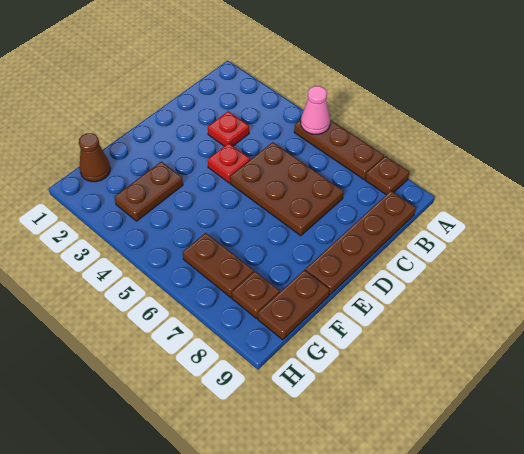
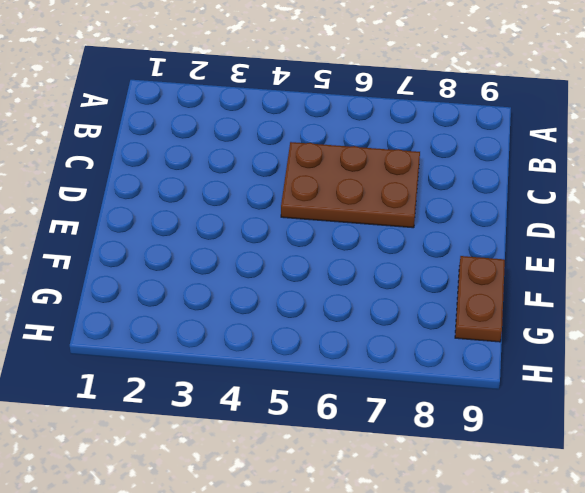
none -> brown 1x3 plate [294,120,384,179]
none -> brown 1x1 plate [365,156,409,195]
none -> brown 1x4 plate [305,191,416,295]

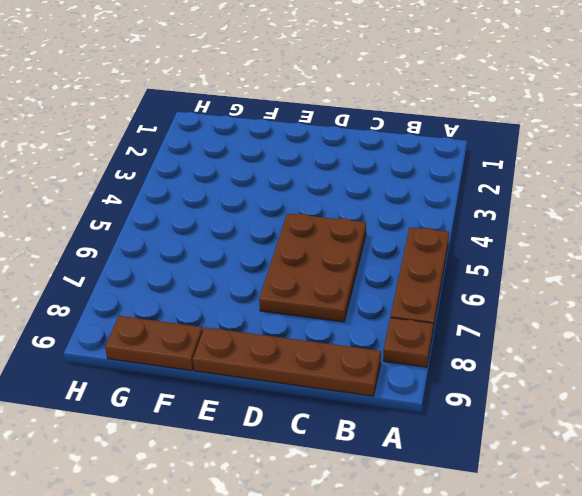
none -> red 1x1 plate [208,111,249,146]
none -> red 1x1 plate [207,143,250,183]
none -> brown 1x2 plate [114,162,183,221]

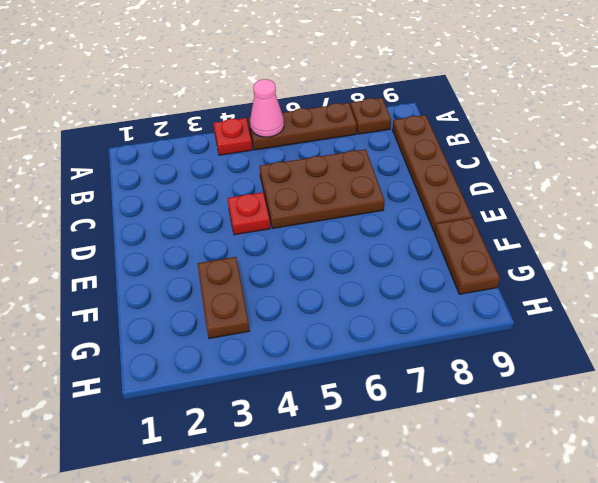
red 1x1 plate [213,118,252,155] -> red 1x1 plate moved to [208,111,249,146]
none -> brown 1x1 cone [79,133,110,182]
none -> brown 1x2 plate [183,233,254,298]
none -> brown 1x1 plate [232,271,280,318]

